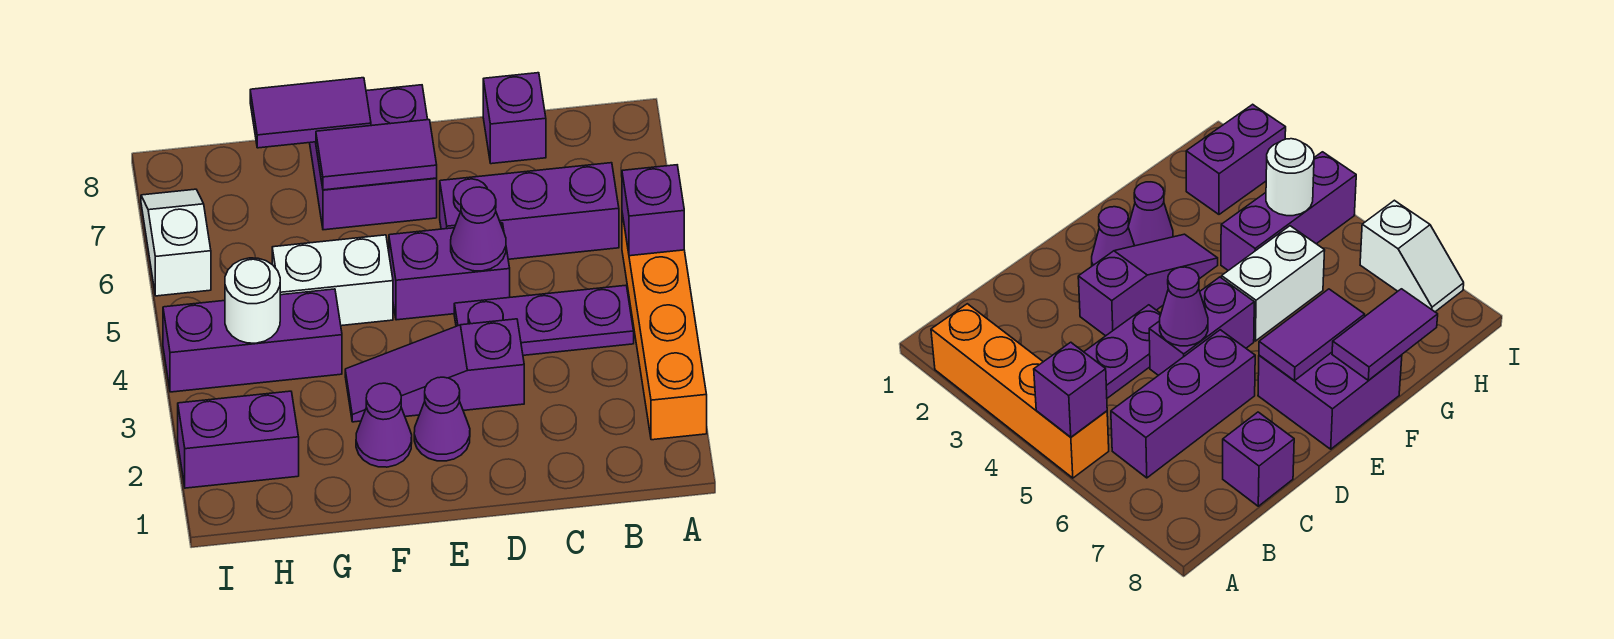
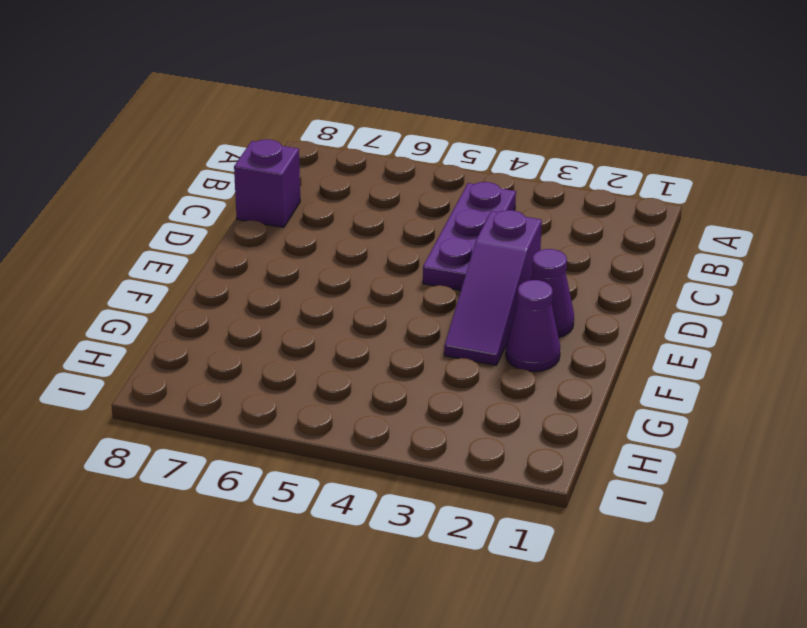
none -> orange 1x4 brick [622,214,707,440]
none -> purple 1x3 brick [440,163,619,259]
none -> purple 1x2 brick [389,223,510,320]

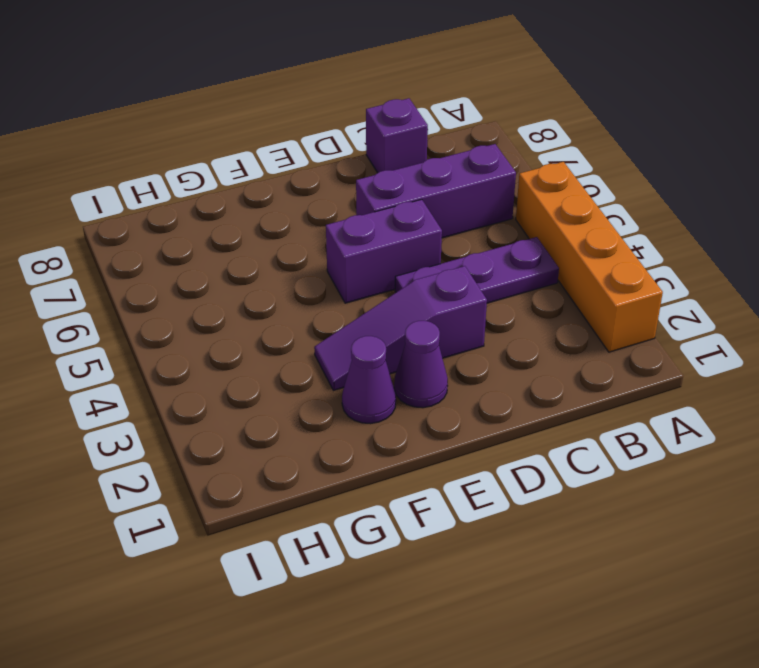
none -> purple 2x2 brick [310,85,437,230]
none -> white 1x2 brick [272,235,393,326]
none -> purple 1x3 brick [163,289,342,392]

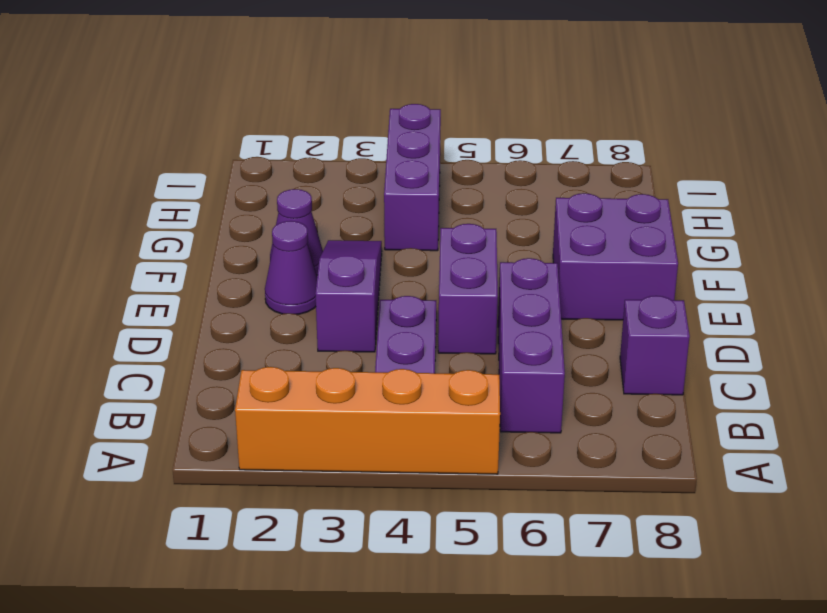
none -> white 1x2 brick [272,235,393,326]
none -> purple 1x2 brick [178,391,299,488]
none -> white 1x2 slope [141,189,211,296]

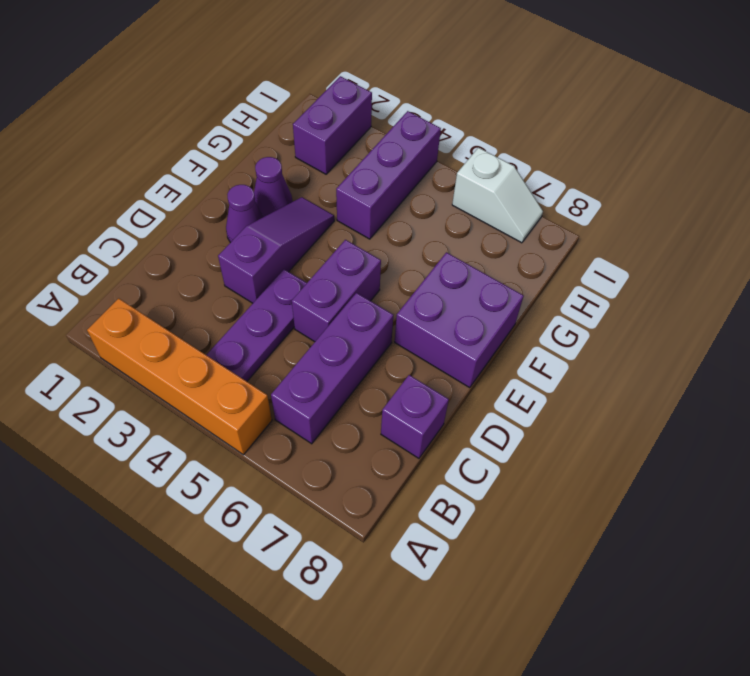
none -> white 1x2 brick [272,235,393,326]
none -> purple 1x1 brick [622,165,684,256]
none -> purple 1x1 cone [451,187,506,271]

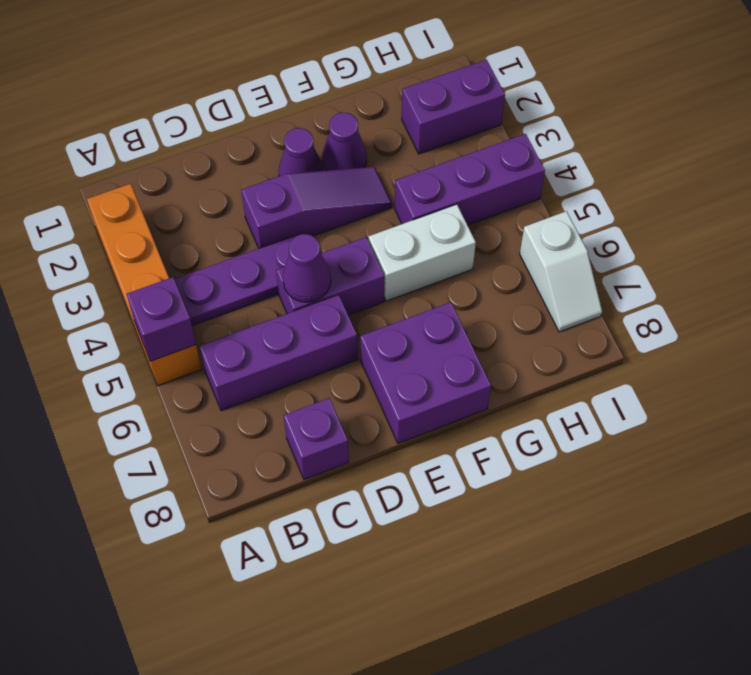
none -> purple 1x2 tile [316,120,437,190]
none -> purple 1x2 tile [250,78,371,148]
none -> white 1x1 round brick [225,258,280,343]

